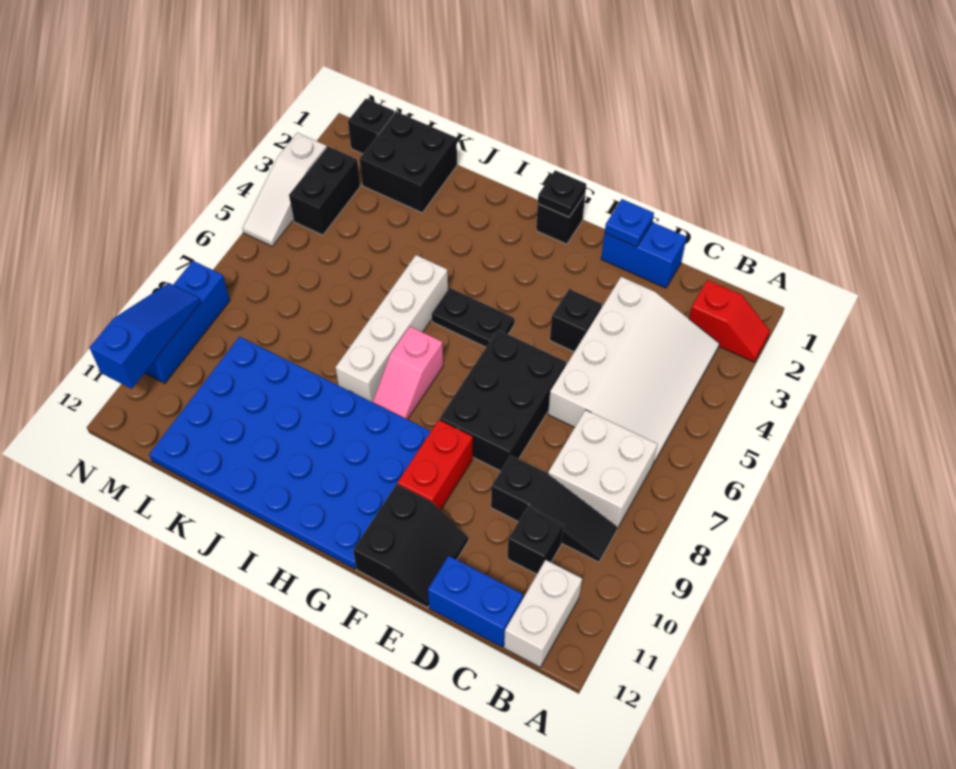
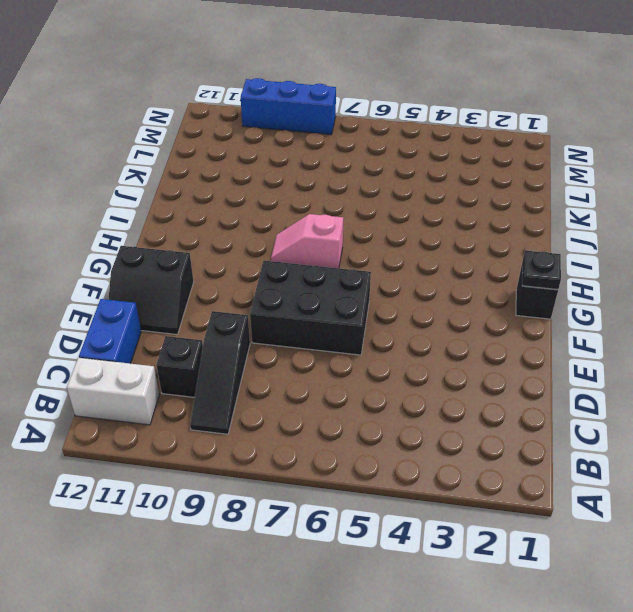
none -> red 1x2 slope [689,280,770,362]
none -> white 3x4 slope [548,277,719,464]
none -> white 2x2 brick [548,410,657,529]

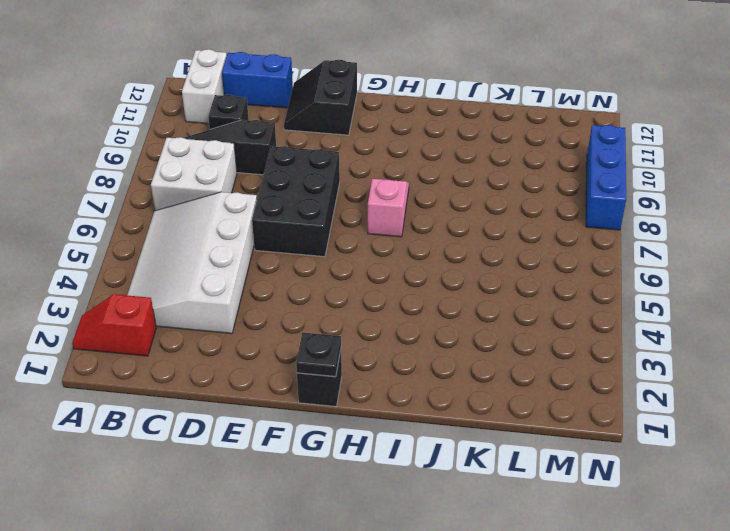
none -> blue 1x2 brick [601,222,687,288]
none -> black 1x1 brick [550,289,602,352]
none -> red 1x2 brick [398,420,473,510]

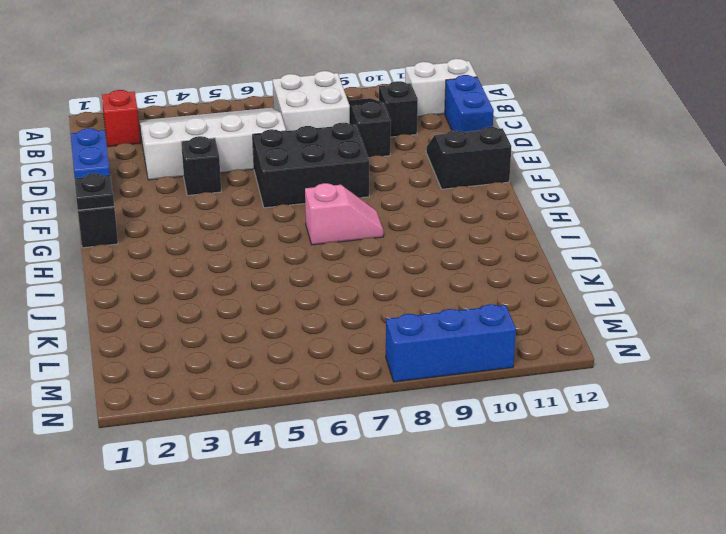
none -> red 1x2 brick [398,420,473,510]
none -> black 1x2 plate [432,288,514,347]
none -> blue 4x6 plate [149,337,431,569]

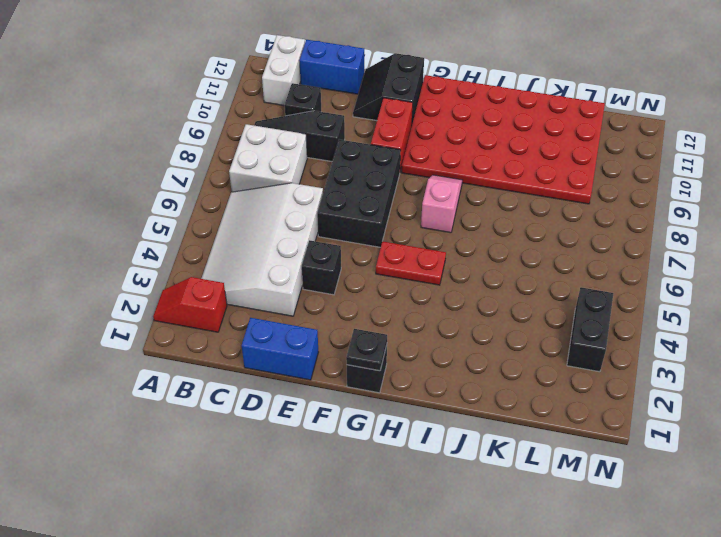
red 1x2 plate [376,241,446,285] -> black 1x2 plate [432,288,514,347]
red 4x6 plate [401,75,605,204] -> blue 4x6 plate [149,337,431,569]
none -> white 1x4 brick [336,255,448,402]
none -> black 2x2 brick [360,112,457,213]
none -> black 1x1 brick [348,99,395,154]

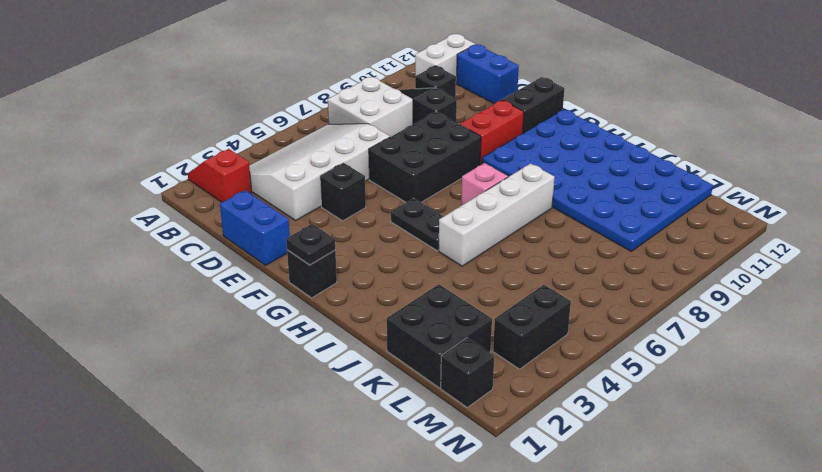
none -> white 1x3 slope [243,133,327,246]
none -> blue 1x3 brick [145,261,230,383]
none -> blue 1x1 plate [605,199,654,247]

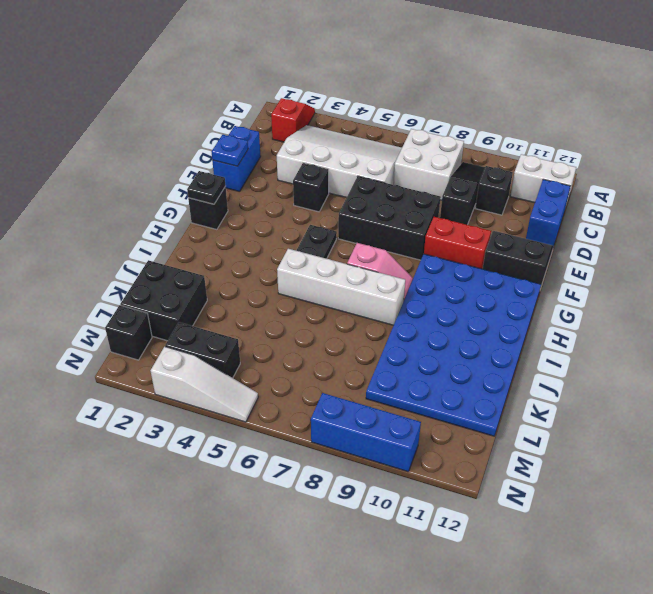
none -> blue 1x3 slope [90,283,201,389]

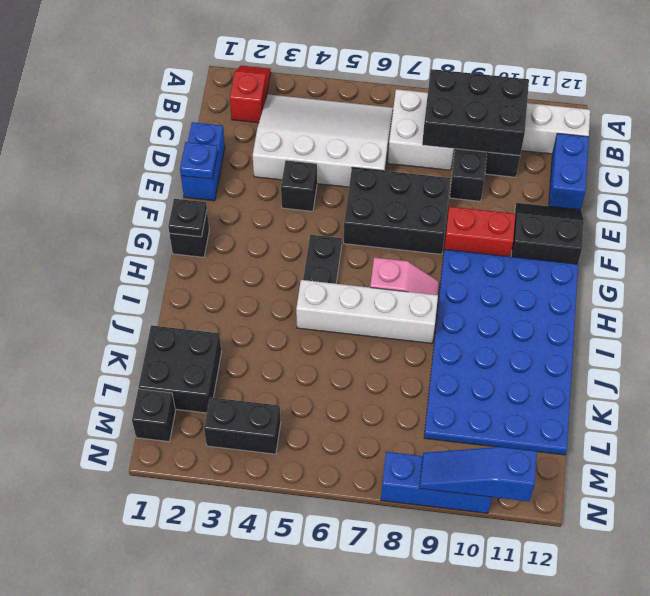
black 2x3 brick [422,69,529,156] -> none
none -> white 1x3 slope [243,133,327,246]

